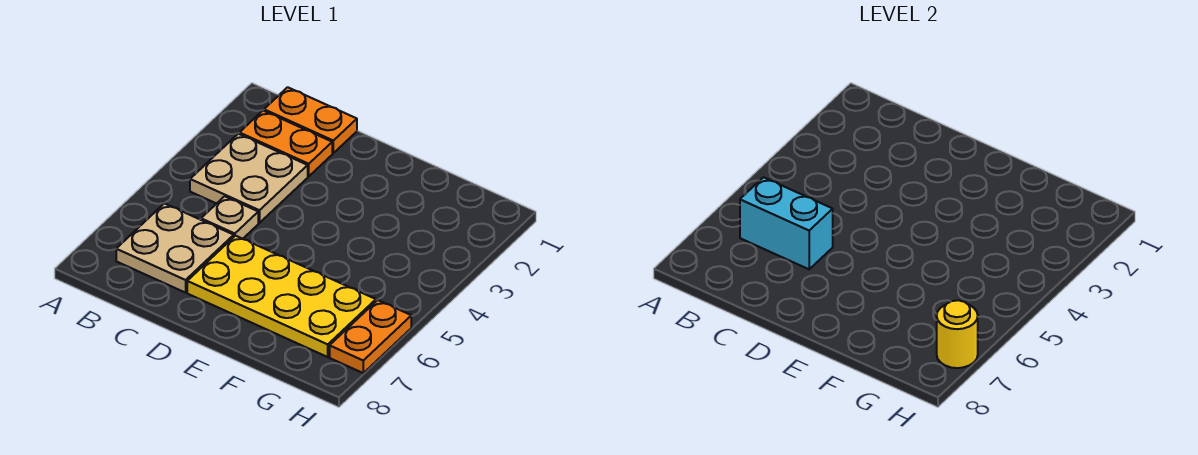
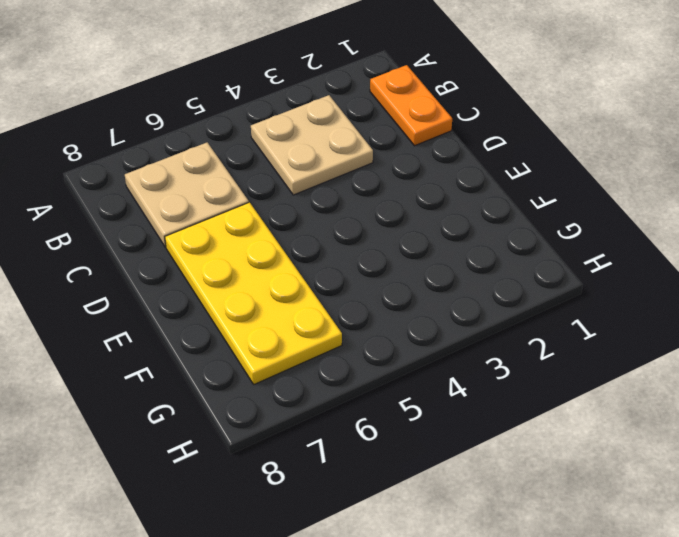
none -> orange 1x2 plate [239,111,332,176]
none -> tan 1x1 plate [201,196,258,239]

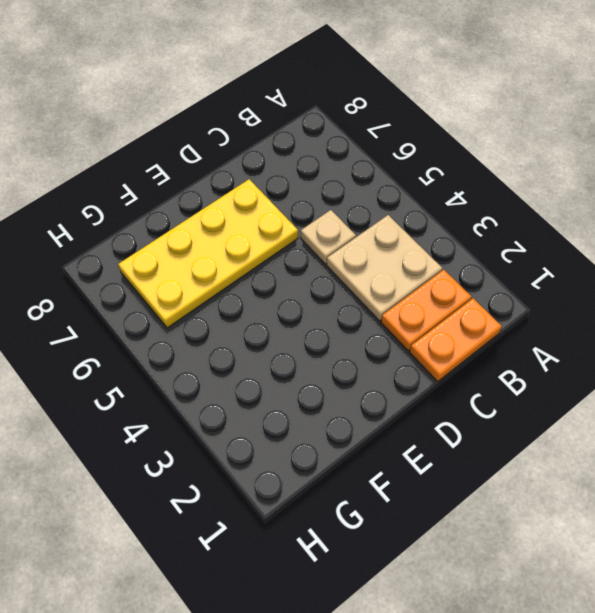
none -> tan 2x2 plate [116,203,234,293]
none -> orange 1x2 plate [330,300,411,373]

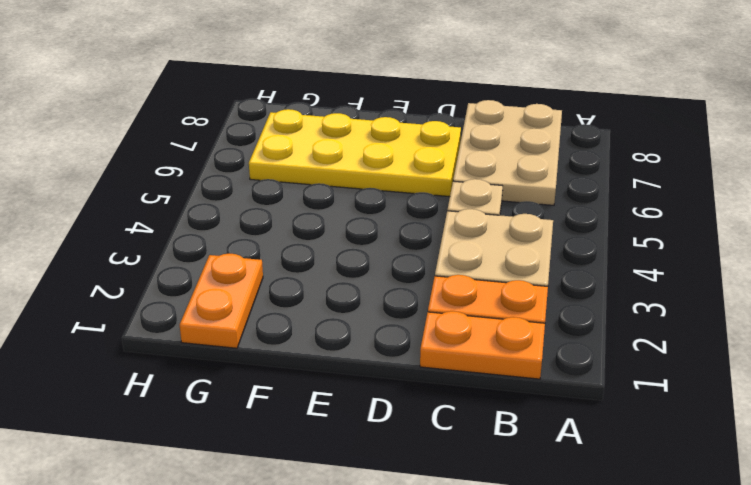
tan 2x3 plate [453,100,562,205] -> tan 2x2 plate [116,203,234,293]
orange 1x2 plate [180,253,263,348] -> orange 1x2 plate moved to [330,300,411,373]
none -> cyan 1x2 brick [740,177,833,269]
none -> yellow 1x1 round brick [937,300,978,368]

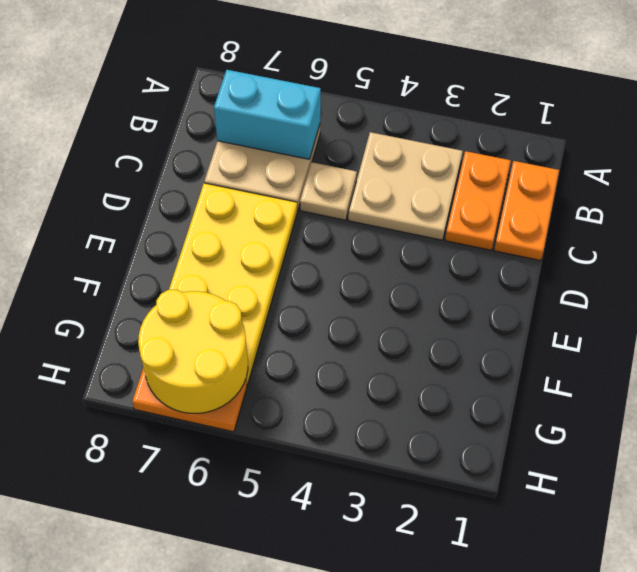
cyan 1x2 brick [214,70,321,159] -> cyan 1x2 brick turned to [740,177,833,269]
yellow 2x2 round brick [138,290,248,413] -> yellow 1x1 round brick [937,300,978,368]

